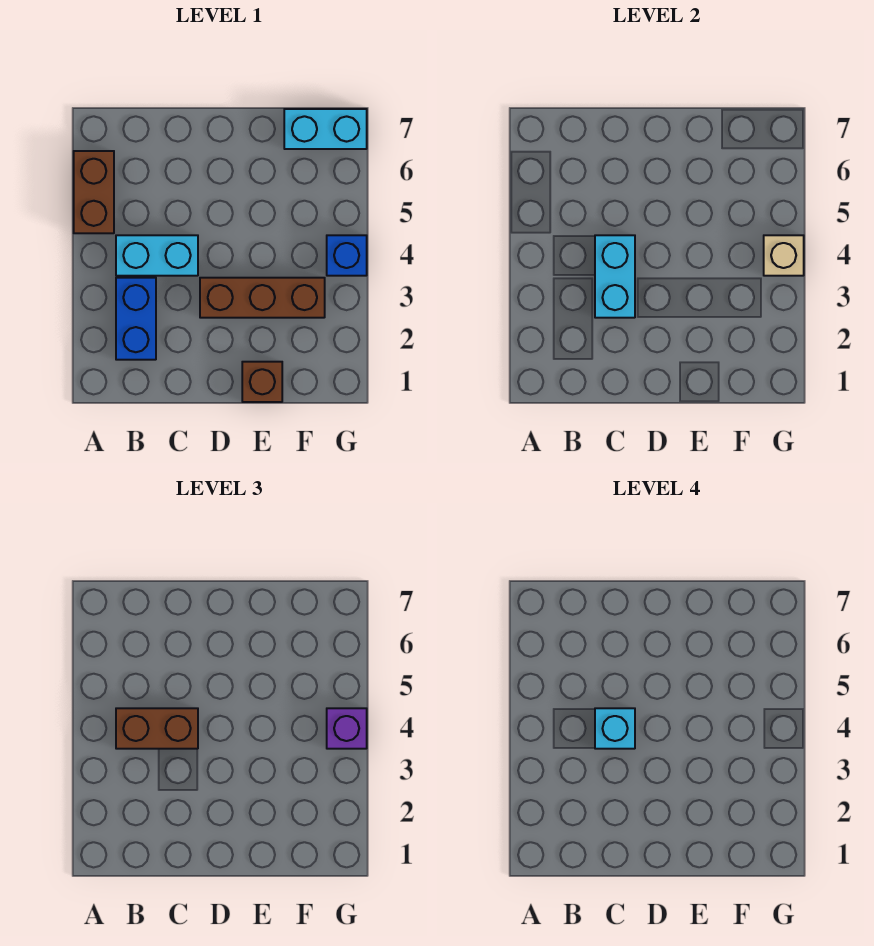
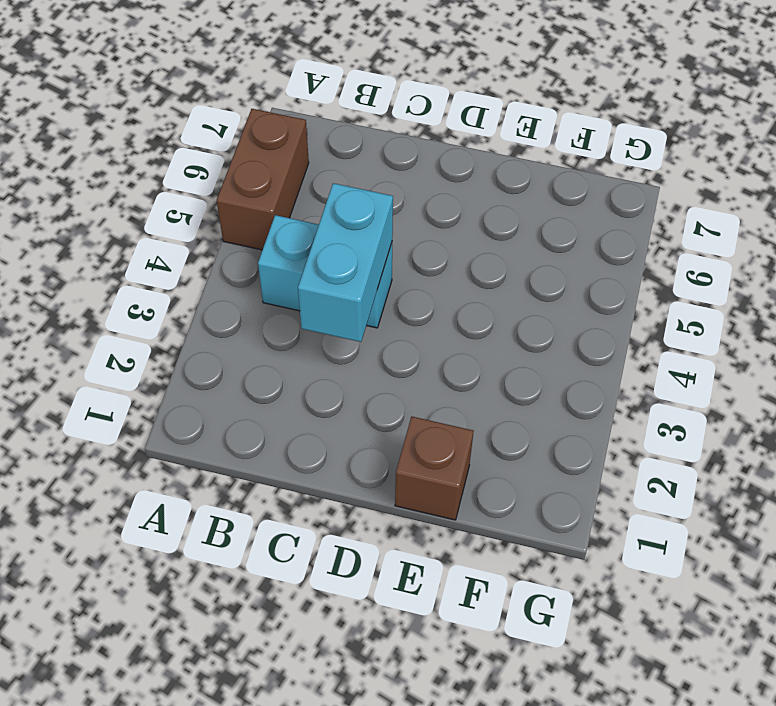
none -> blue 1x2 brick [116,278,156,360]
none -> brown 1x3 brick [200,278,325,318]
none -> cyan 1x2 brick [284,109,367,149]

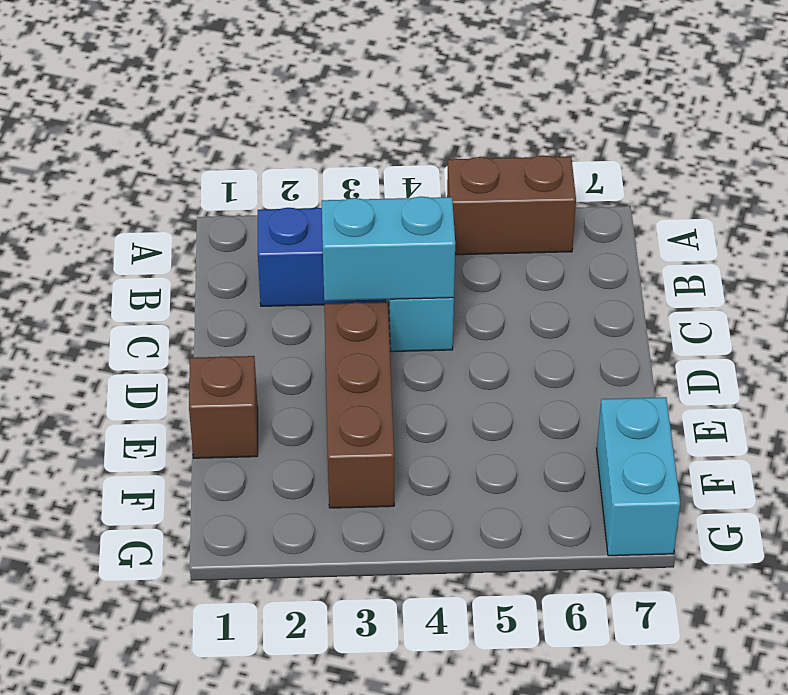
none -> blue 1x1 brick [327,235,367,276]
none -> tan 1x1 brick [764,235,804,276]
none -> brown 1x2 brick [116,708,198,749]

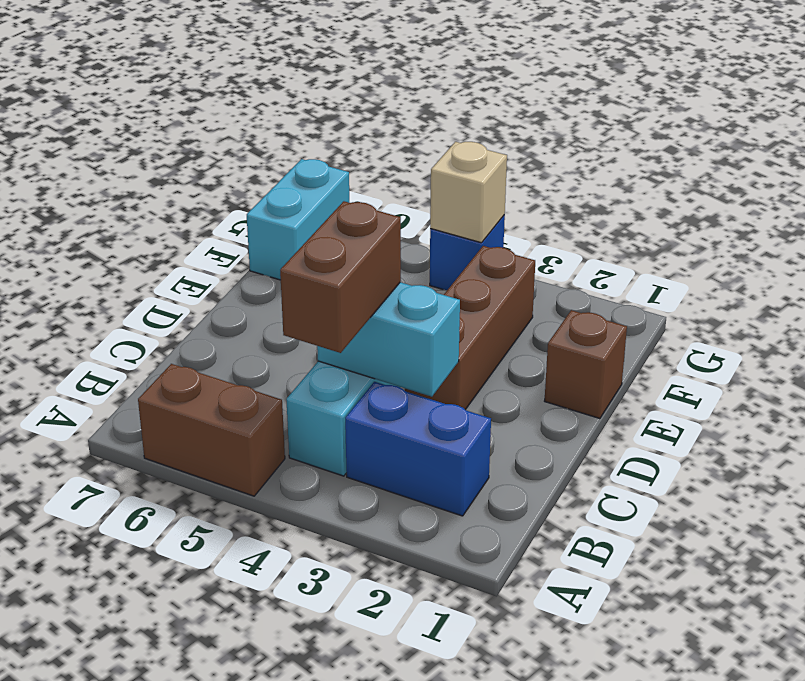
none -> purple 1x1 brick [327,708,367,749]
none -> cyan 1x1 brick [595,708,635,749]

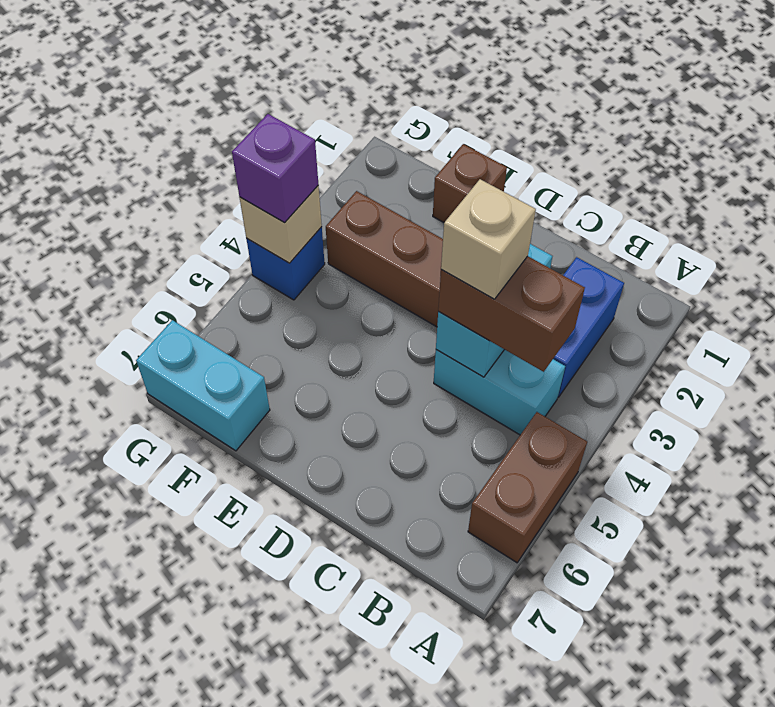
tan 1x1 brick [441,179,536,299] -> cyan 1x1 brick [595,708,635,749]

